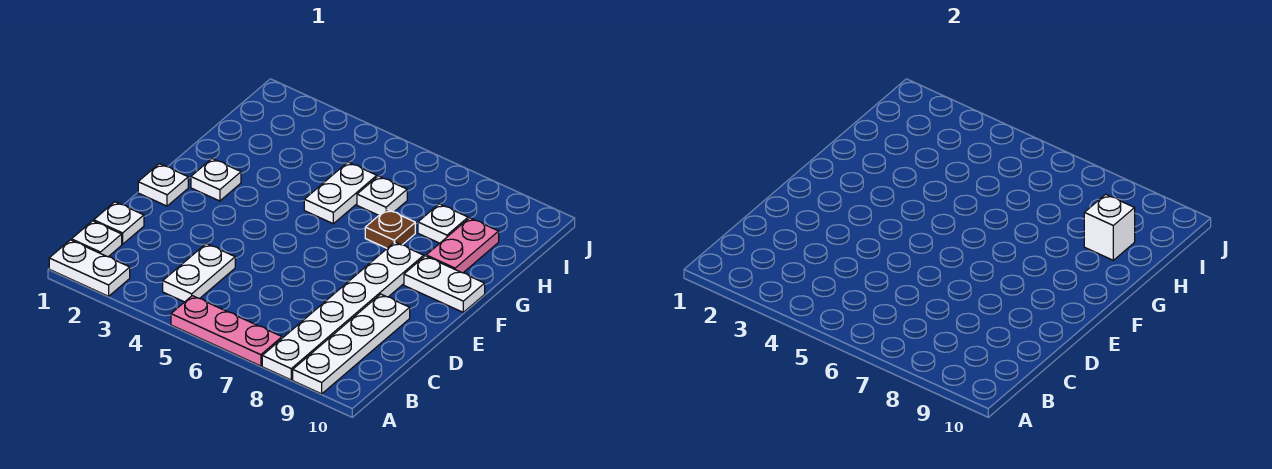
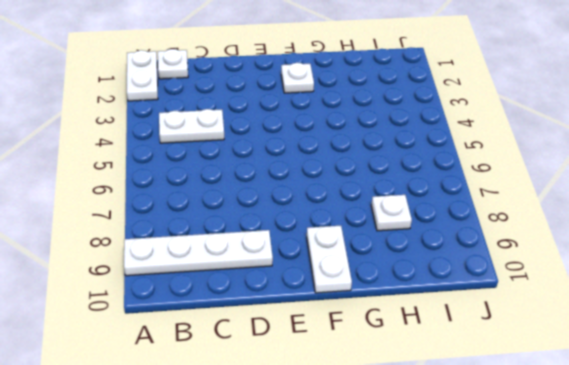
none -> pink 1x3 plate [171,296,282,366]
none -> white 1x6 plate [262,242,424,380]
none -> white 1x1 plate [94,202,144,244]

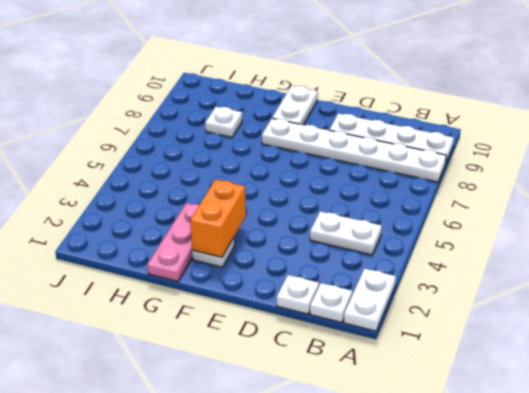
orange 1x2 brick [190,180,246,257] -> none
pink 1x3 plate [147,203,199,281] -> pink 1x3 plate moved to [171,296,282,366]
none -> white 1x1 plate [138,164,188,206]
none -> white 1x2 plate [304,162,377,224]
none -> brown 1x1 plate [365,209,415,248]

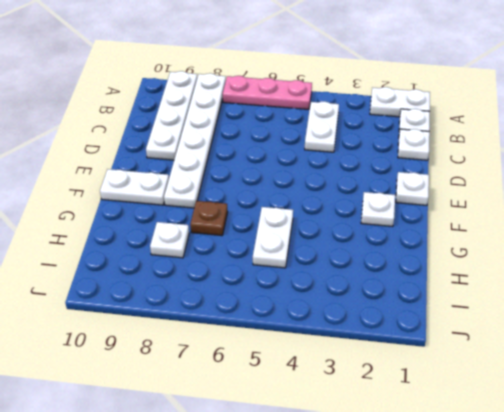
none -> pink 1x2 plate [426,218,499,273]
none -> white 1x1 plate [357,176,407,215]
none -> white 1x1 brick [1084,194,1135,260]

